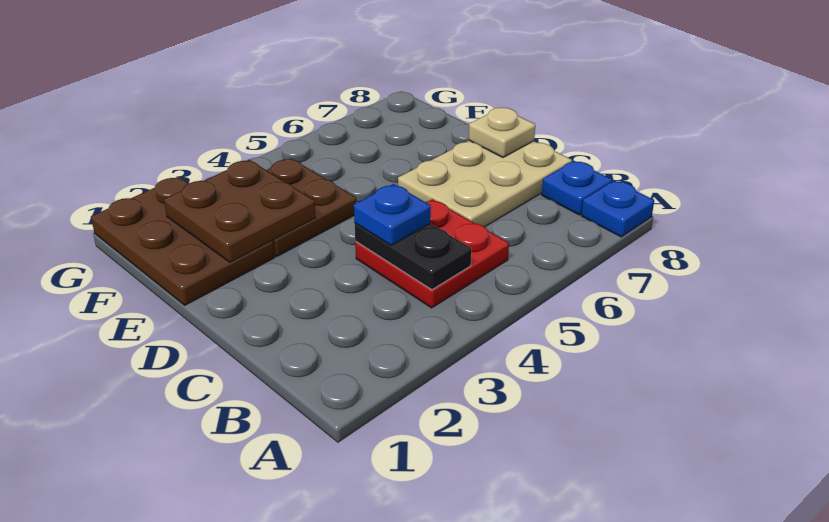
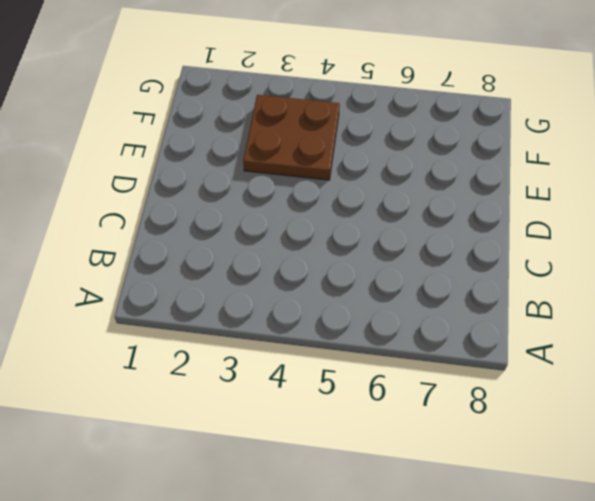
none -> blue 1x1 plate [581,180,654,237]
none -> red 2x2 plate [355,199,509,308]

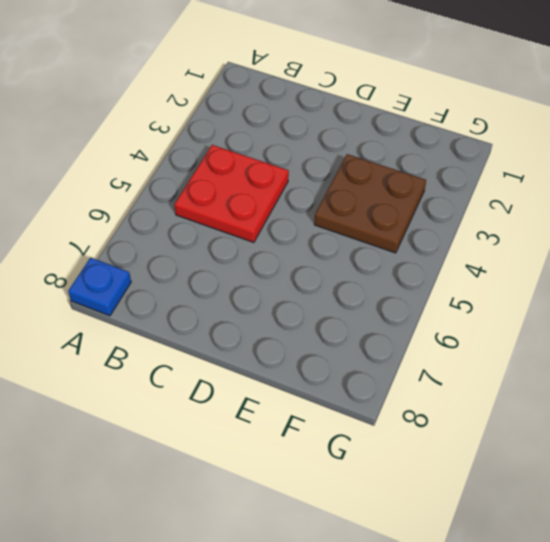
none -> blue 1x1 plate [542,161,612,215]
none -> tan 2x3 plate [398,141,572,227]

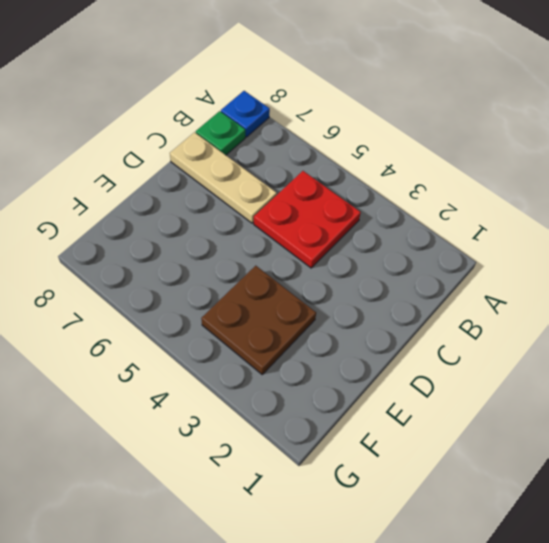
green 1x1 plate [196,111,245,155] -> blue 1x1 plate [542,161,612,215]
tan 1x3 plate [170,132,277,223] -> tan 2x3 plate [398,141,572,227]
none -> brown 2x3 plate [91,177,275,305]
none -> black 1x2 plate [355,223,471,290]

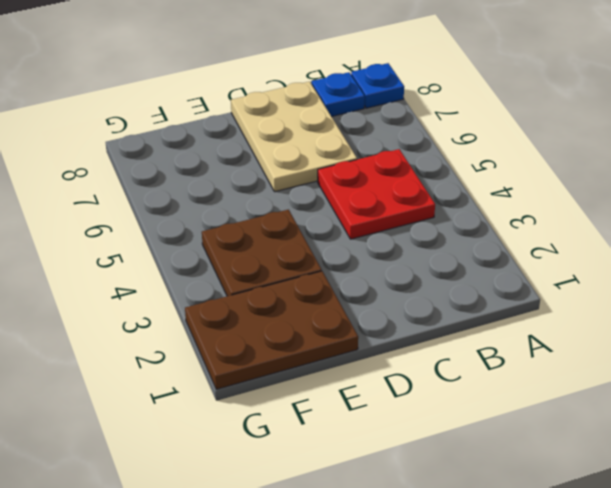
none -> black 1x2 plate [355,223,471,290]
none -> tan 1x1 plate [469,108,535,157]

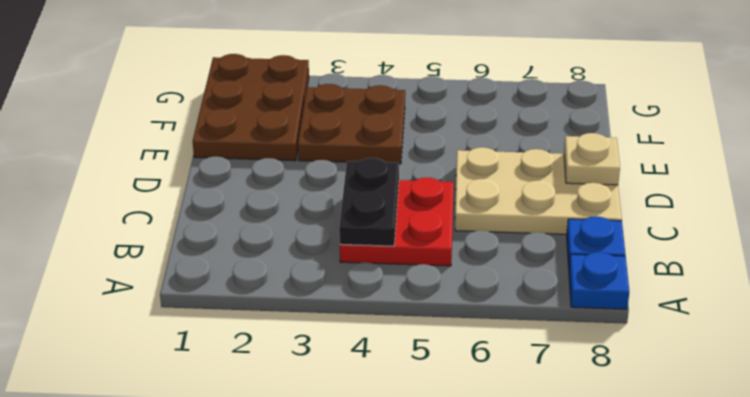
none -> brown 2x2 plate [164,160,316,262]
none -> blue 1x1 plate [354,184,431,245]

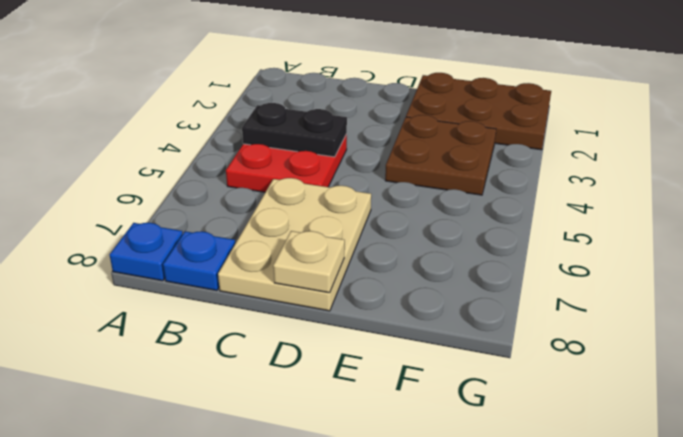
none -> brown 2x2 plate [164,160,316,262]
none -> blue 1x1 plate [354,184,431,245]

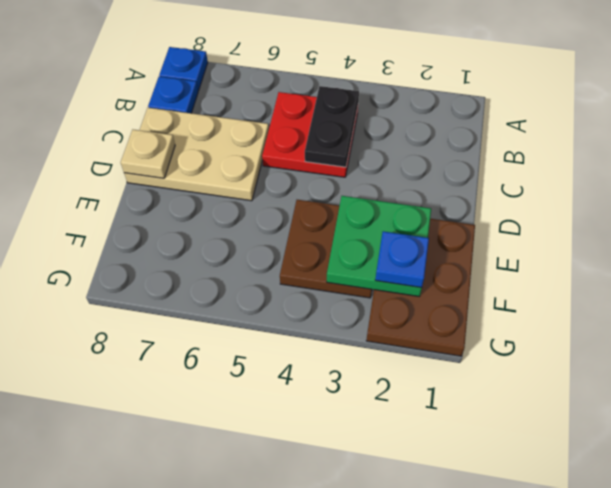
green 2x2 plate [327,196,431,297] -> brown 2x2 plate [164,160,316,262]
blue 1x1 plate [375,231,429,288] -> blue 1x1 plate moved to [354,184,431,245]

